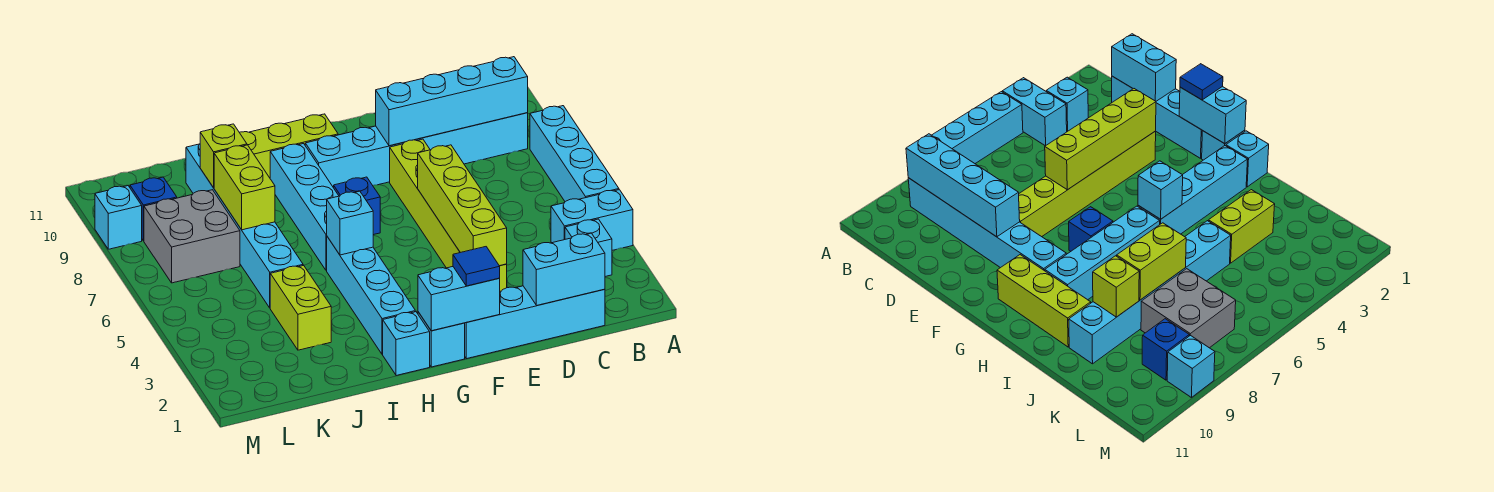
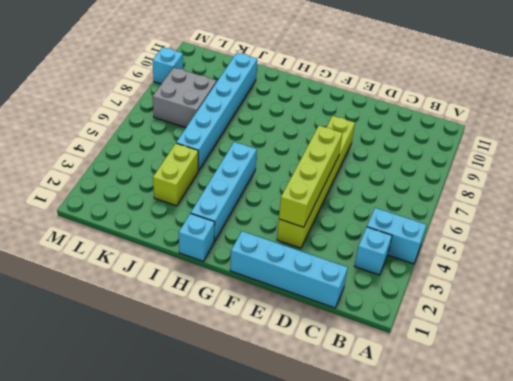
none -> cyan 1x4 brick [530,106,619,202]
none -> cyan 1x6 brick [305,113,528,188]
none -> cyan 1x1 brick [418,312,465,367]

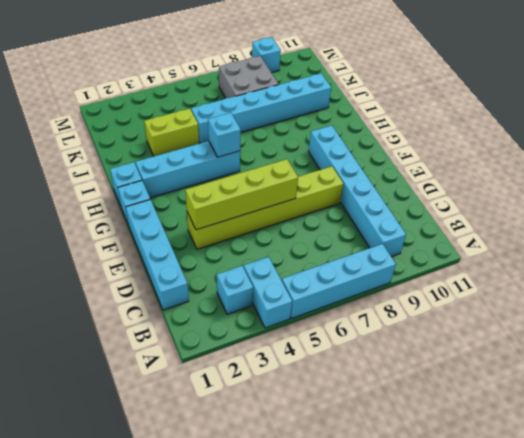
none -> blue 1x1 brick [334,177,380,235]
none -> lime 1x3 brick [239,114,338,178]
none -> cyan 1x4 brick [270,144,339,270]

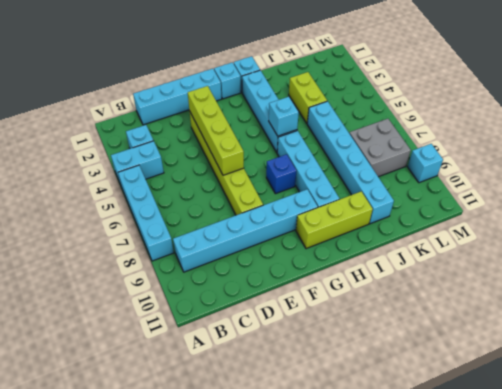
none -> blue 1x1 brick [130,177,177,241]
none -> cyan 1x4 brick [376,57,528,146]
none -> cyan 1x2 brick [523,233,605,305]

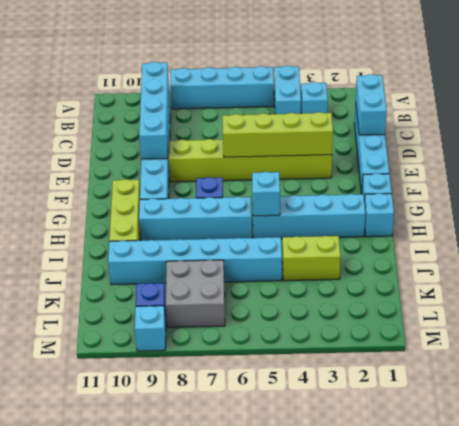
none -> cyan 1x2 brick [418,267,500,331]
none -> lime 1x2 brick [214,145,275,230]
none -> lime 1x1 brick [200,124,247,188]

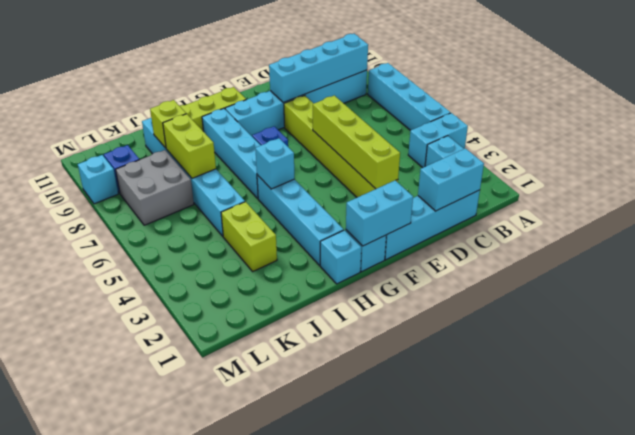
none -> blue 1x1 tile [453,247,500,286]

